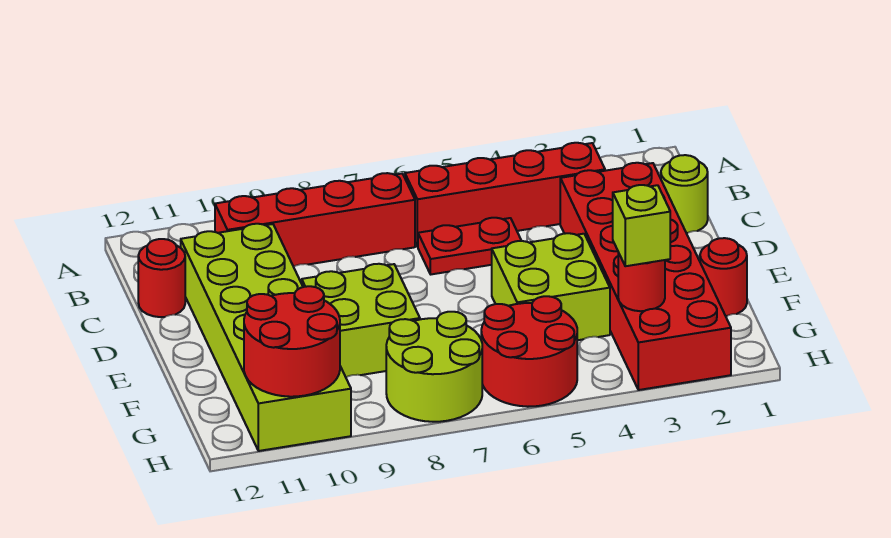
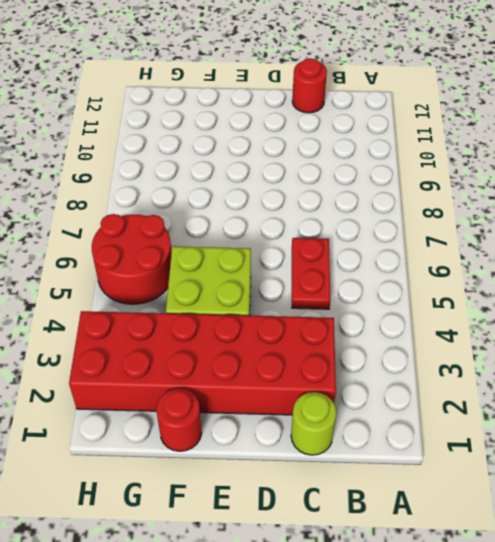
none -> red 1x4 brick [405,143,605,247]
none -> red 1x4 brick [215,173,415,267]
none -> lime 2x6 brick [181,224,351,451]

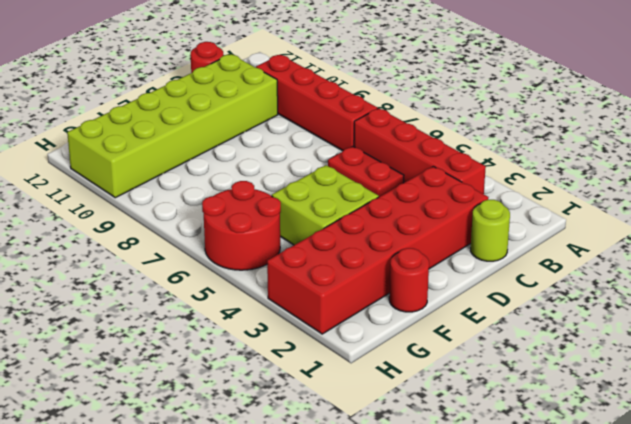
none -> lime 2x2 brick [302,264,420,377]
none -> lime 2x2 round brick [386,312,482,422]
none -> red 1x1 round brick [618,252,665,311]

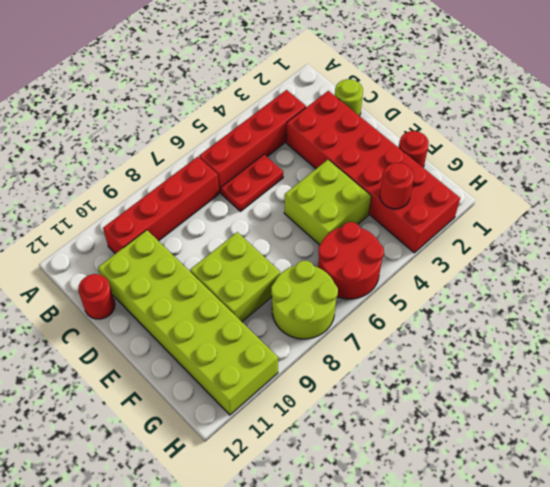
none -> red 2x2 round brick [244,286,340,397]
none -> lime 1x1 brick [613,185,670,266]

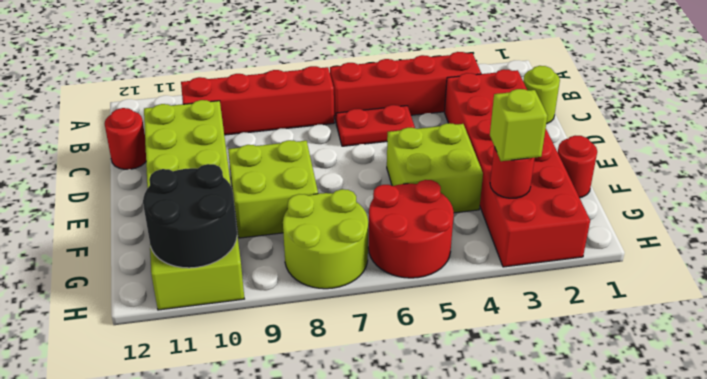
black 2x2 round brick [143,164,237,268] -> red 2x2 round brick [244,286,340,397]

